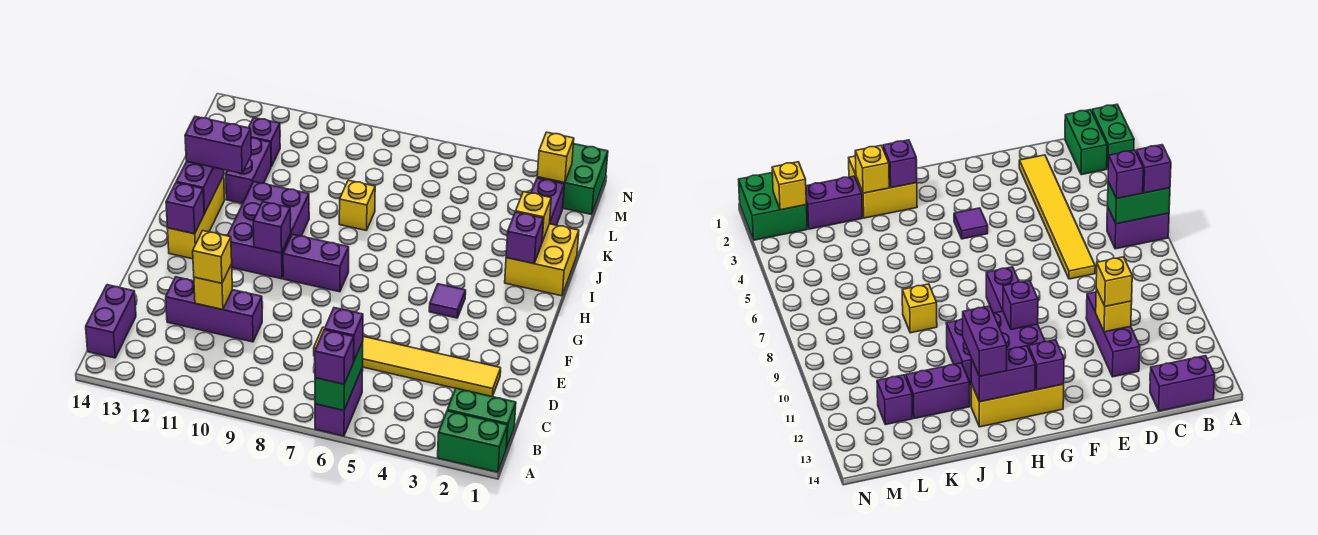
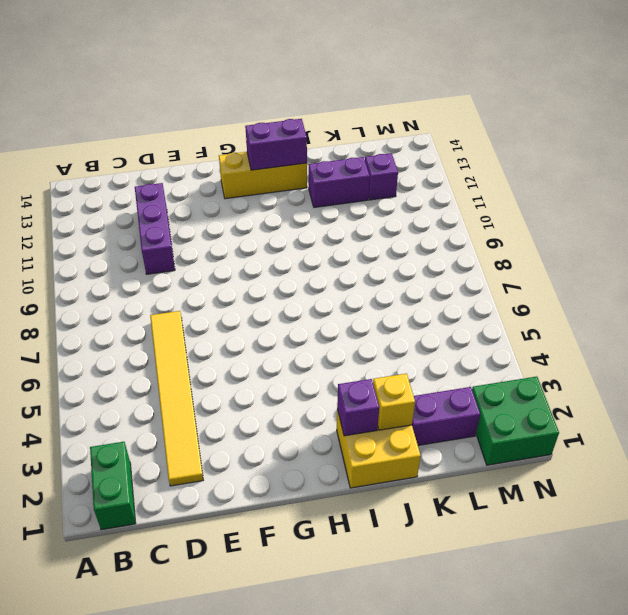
none -> green 1x2 brick [438,411,508,472]
none -> purple 1x2 brick [315,367,363,436]
none -> purple 1x2 brick [86,285,136,358]

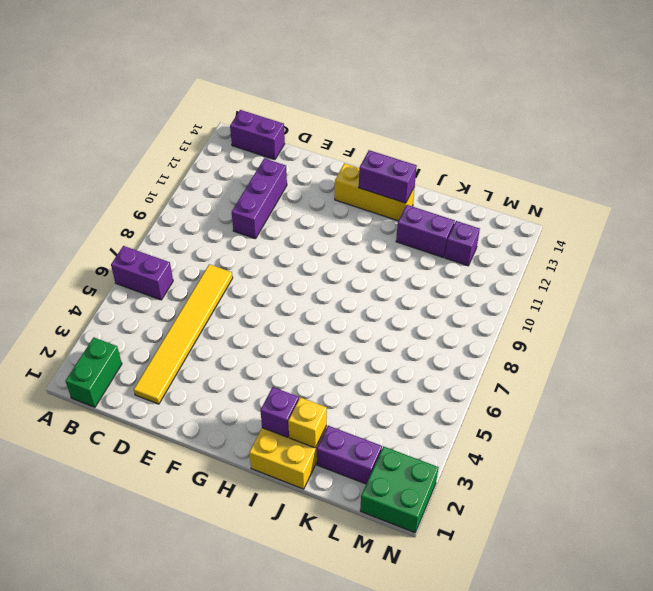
none -> green 1x2 brick [438,411,508,472]
none -> purple 1x1 tile [429,284,466,318]
none -> purple 1x2 brick [283,234,349,292]

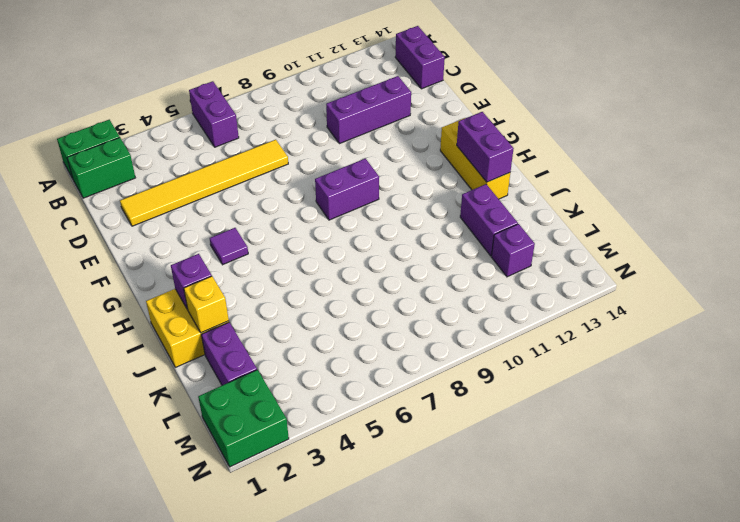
none -> purple 2x3 brick [228,182,309,279]
none -> yellow 1x1 brick [339,180,375,231]
none -> green 1x2 brick [315,342,363,410]

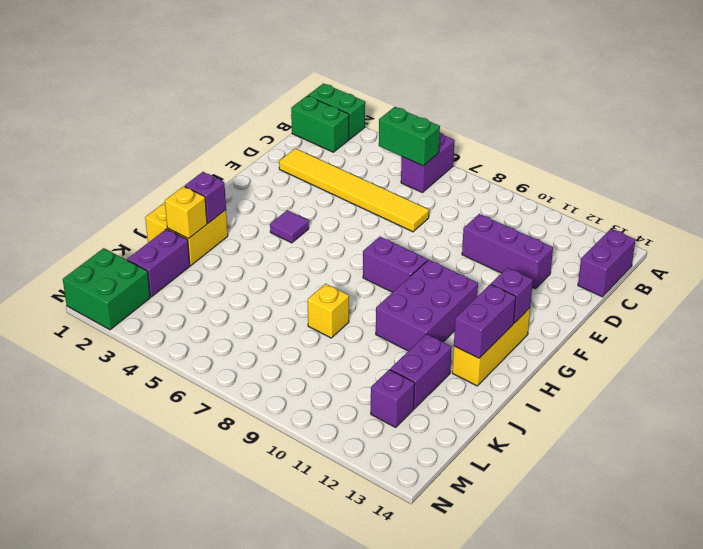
green 1x2 brick [379,107,440,166] -> green 1x2 brick turned to [315,342,363,410]
none -> yellow 1x1 brick [194,264,232,310]
none -> purple 1x1 brick [253,202,291,253]
none -> yellow 1x1 brick [537,132,574,183]

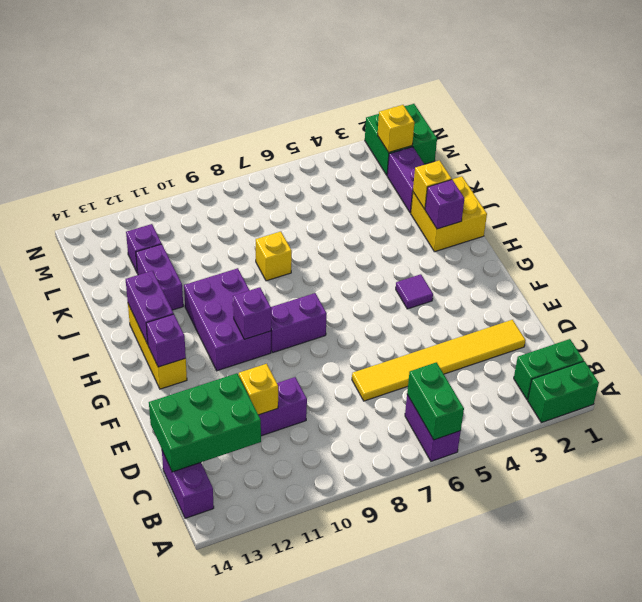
green 2x3 brick [149,373,261,472] -> none
none -> purple 1x1 brick [315,330,354,384]
none -> purple 1x1 brick [325,308,363,362]
none -> yellow 1x1 brick [193,231,232,283]

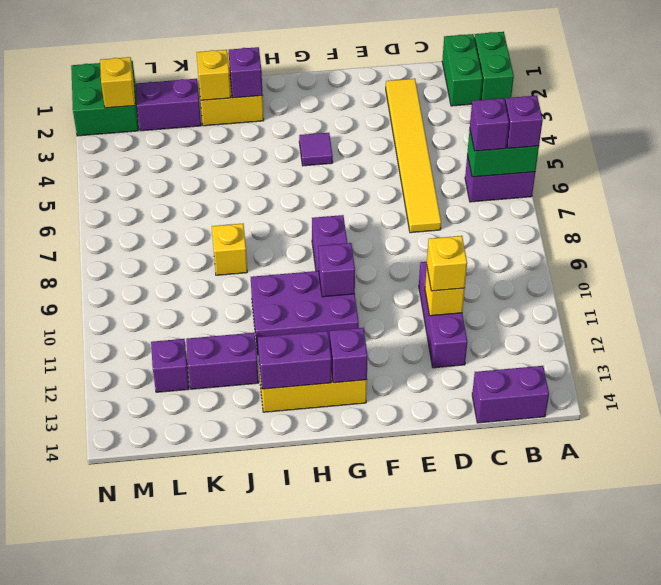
none -> purple 1x2 brick [185,117,251,173]

